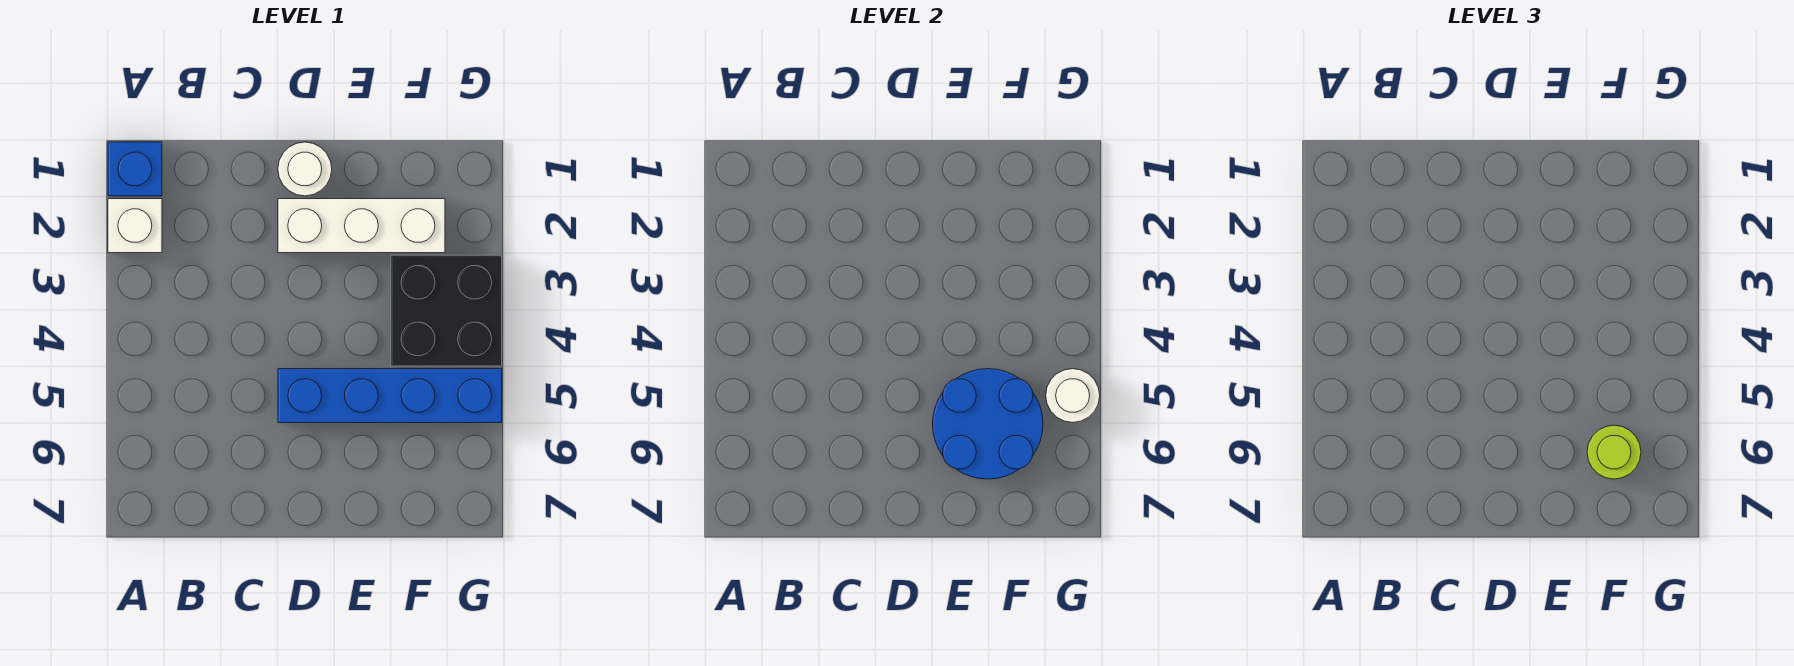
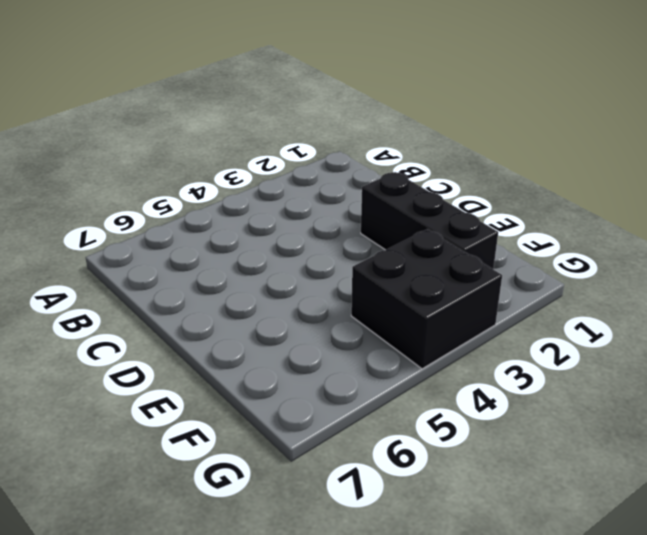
black 1x3 brick [361,172,498,269] -> white 1x3 brick [278,199,445,253]
none -> blue 1x1 brick [108,142,162,196]
none -> white 1x1 brick [108,199,162,253]

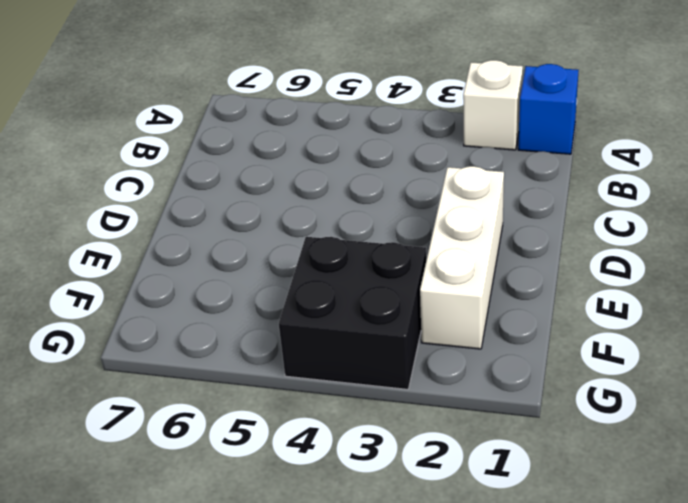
none -> white 1x1 round brick [278,142,332,196]
none -> blue 1x4 brick [278,369,502,423]

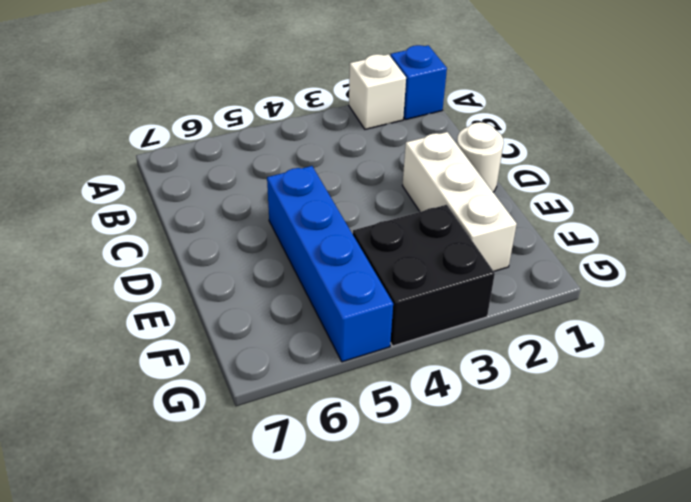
none -> blue 2x2 round brick [933,369,1043,479]
none -> white 1x1 round brick [1046,369,1100,423]

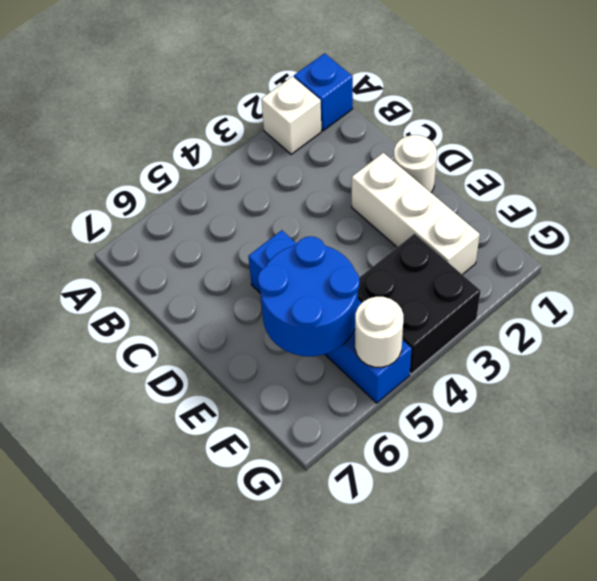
none -> lime 1x1 round brick [1587,425,1641,479]

